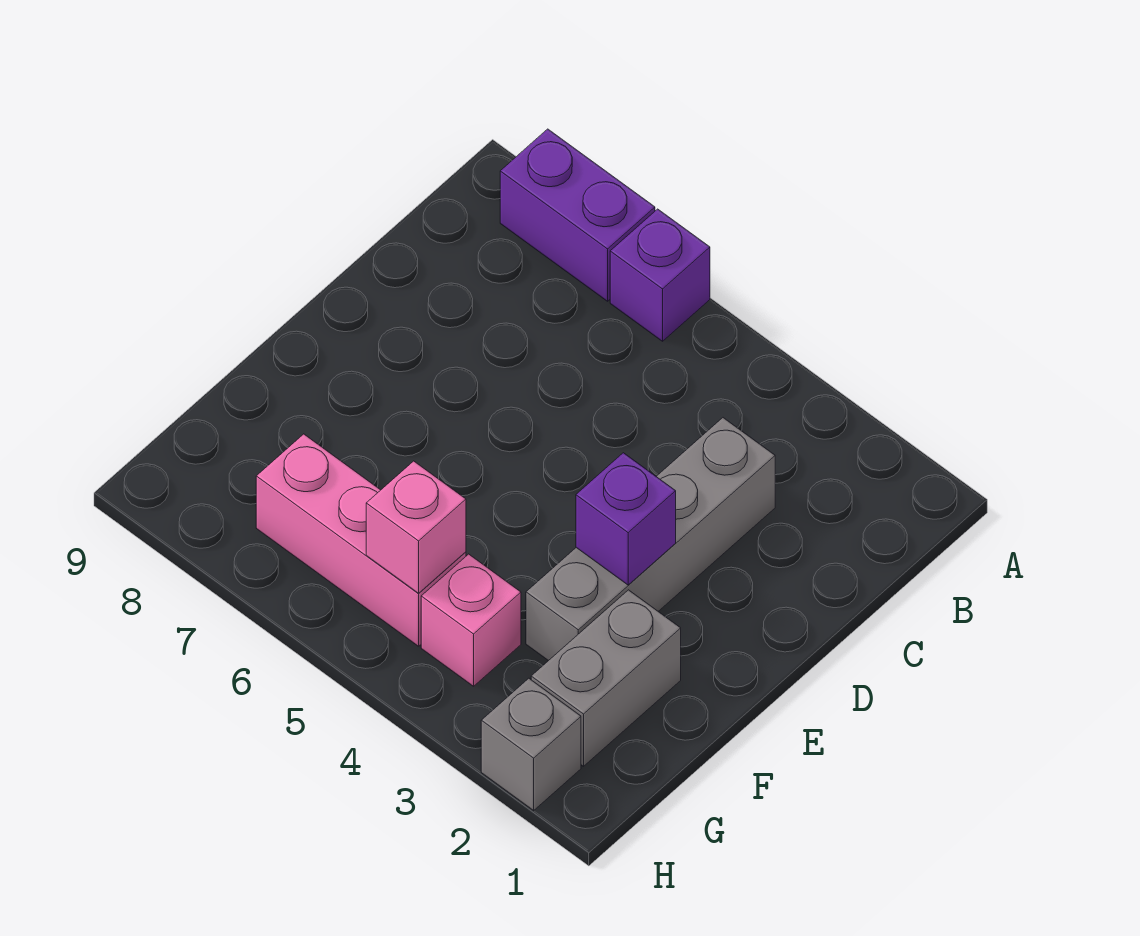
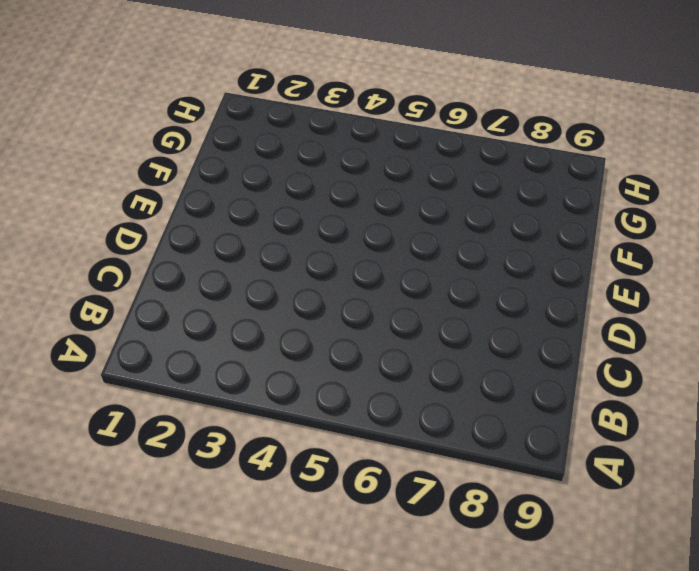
none -> purple 1x1 brick [610,209,710,341]
none -> purple 1x2 brick [500,129,655,301]

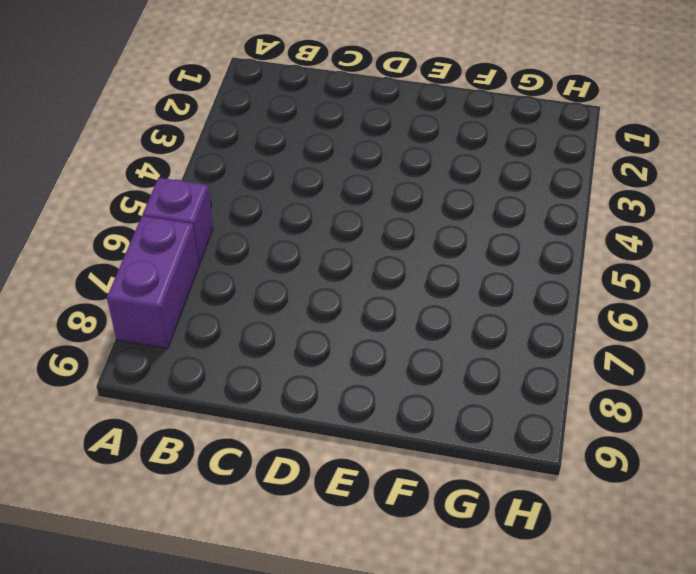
none -> grey 1x4 brick [526,418,775,661]
none -> grey 1x2 brick [531,590,681,766]

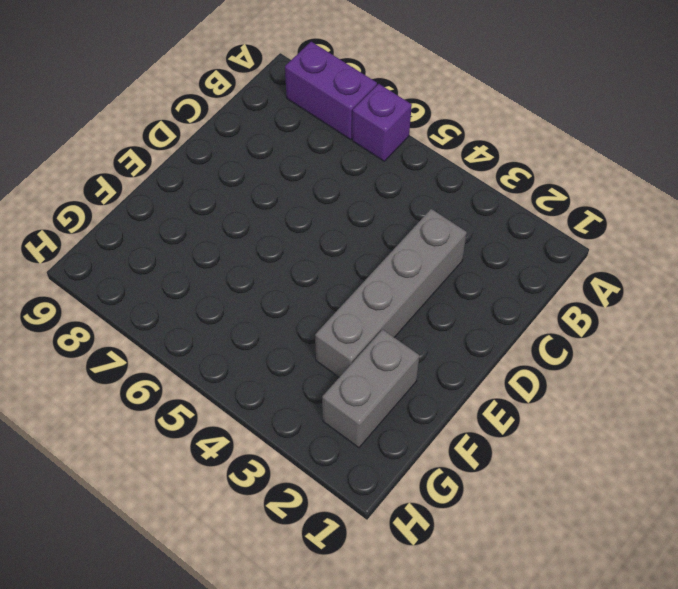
none -> pink 1x1 brick [421,554,521,686]
none -> pink 1x3 brick [256,434,466,646]

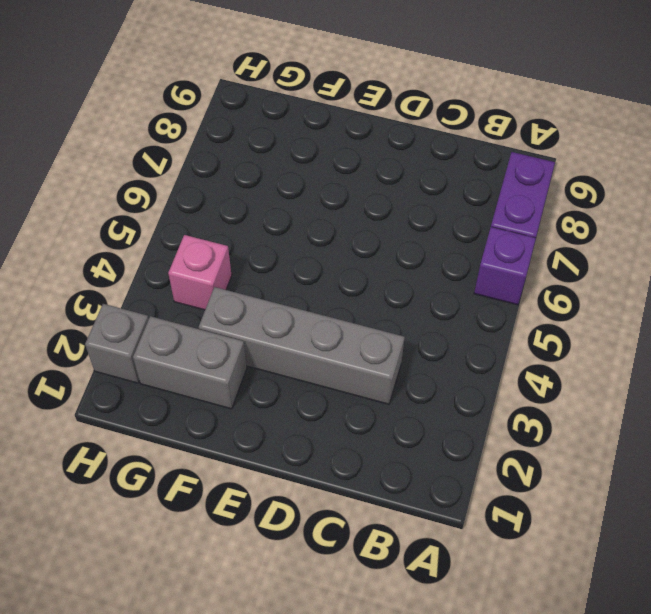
none -> pink 1x3 brick [256,434,466,646]
none -> purple 1x1 brick [576,453,676,585]

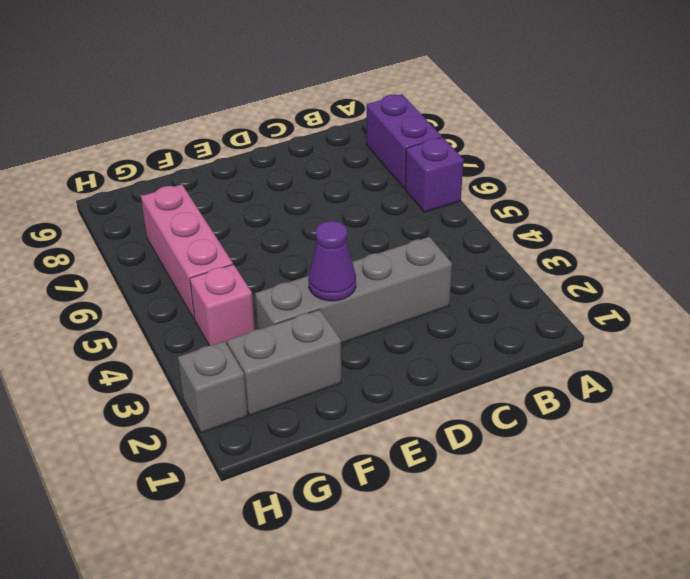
purple 1x1 cone [308,221,356,301] -> purple 1x1 brick [576,453,676,585]
none -> pink 1x1 brick [366,461,466,593]

